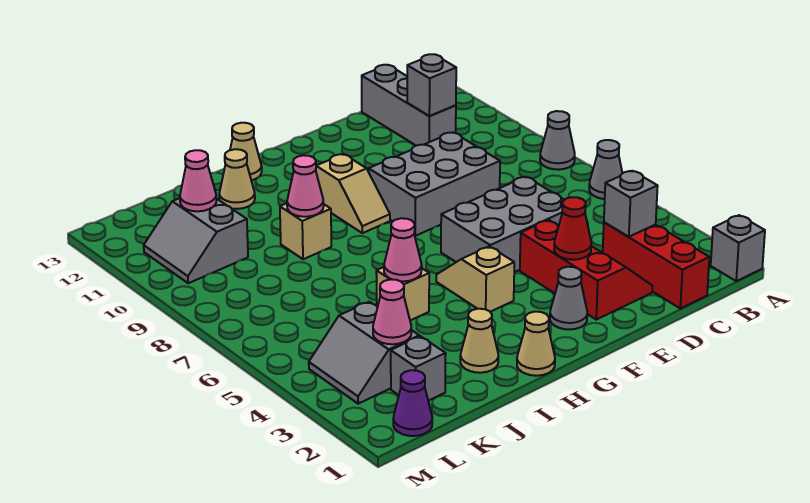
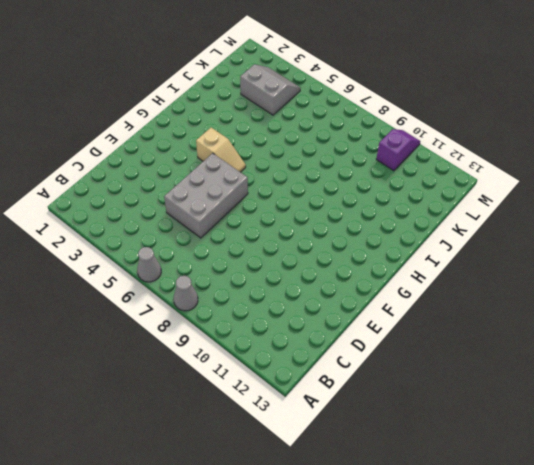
purple 1x2 slope [376,129,420,171] -> grey 2x2 slope [144,198,248,283]
none -> grey 1x1 brick [711,215,765,281]
none -> red 1x3 brick [603,222,709,309]
none -> grey 1x3 brick [362,65,456,146]

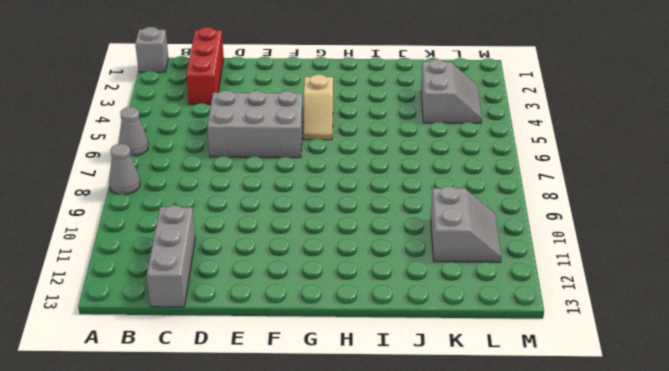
none -> red 2x3 slope [520,220,653,320]
none -> grey 2x3 brick [369,133,500,236]
none -> grey 1x1 cone [550,267,587,330]

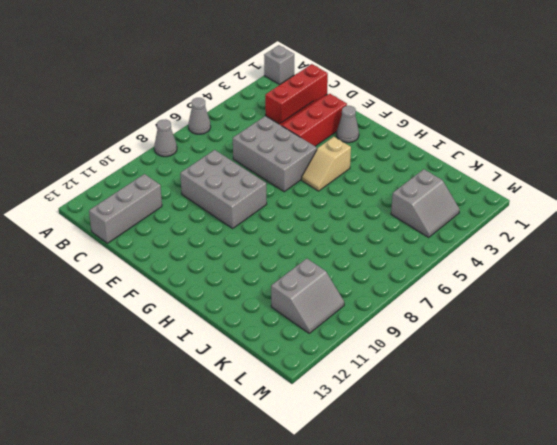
none -> tan 1x2 slope [316,154,390,233]
none -> tan 1x1 cone [517,312,555,376]
none -> tan 1x1 cone [230,123,262,180]

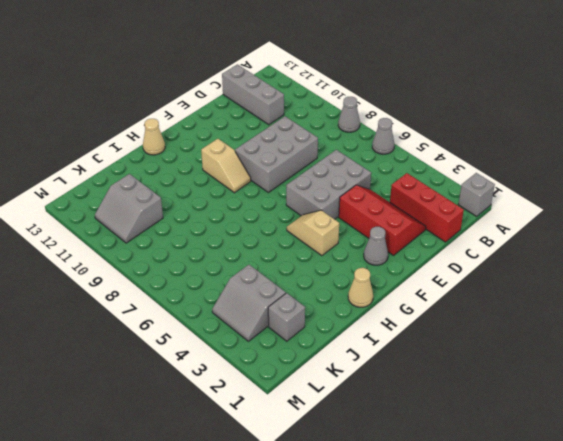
none -> tan 1x1 cone [460,309,498,373]
none -> tan 1x1 brick [376,267,429,320]
none -> tan 1x1 brick [280,203,331,259]

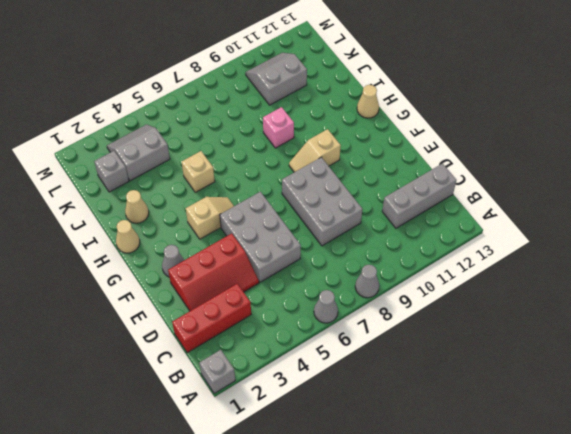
pink 1x1 brick [263,107,294,148] -> tan 1x1 brick [280,203,331,259]
none -> tan 1x1 cone [219,149,255,209]
none -> purple 1x1 cone [393,370,432,436]
none -> grey 1x1 brick [604,171,658,237]

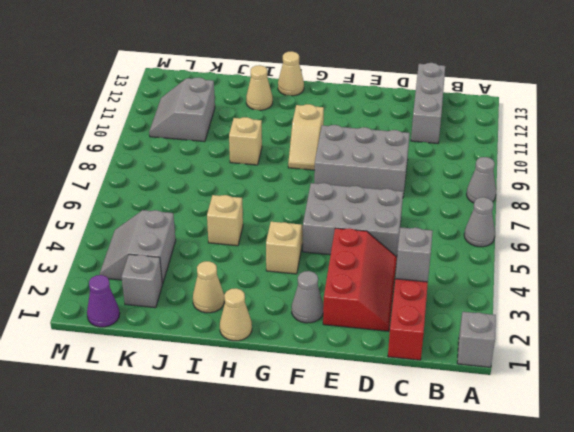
none -> grey 1x1 brick [407,54,456,116]
none -> red 1x1 cone [554,197,591,260]
none -> pink 1x1 cone [384,218,422,281]

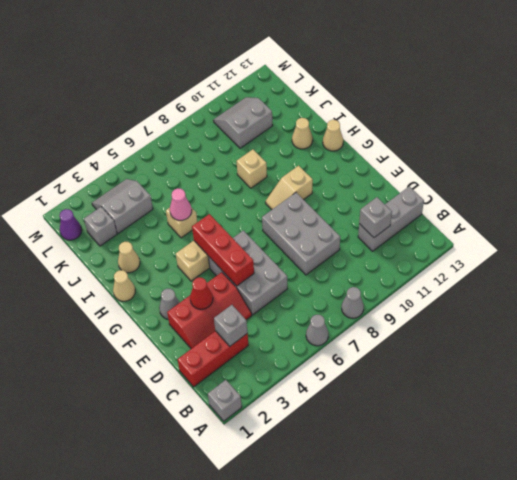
red 1x3 brick [192,214,254,286] -> none
none -> pink 1x1 cone [287,155,324,217]
none -> pink 1x1 cone [373,279,411,344]
none -> pink 1x1 cone [180,150,216,211]

